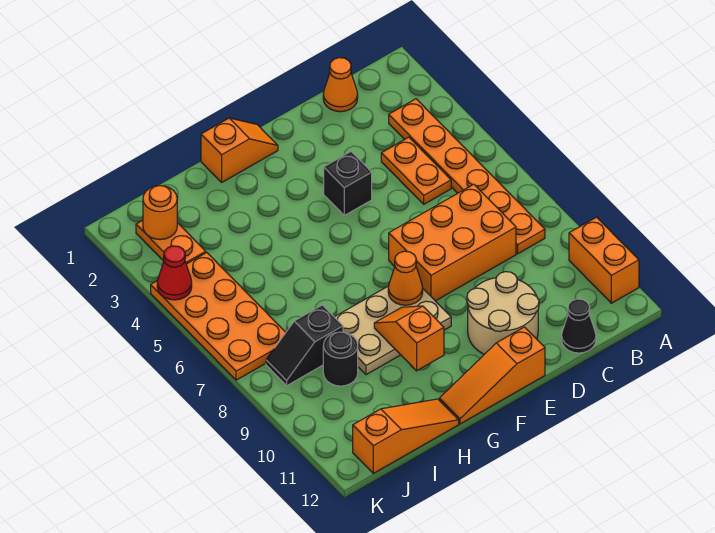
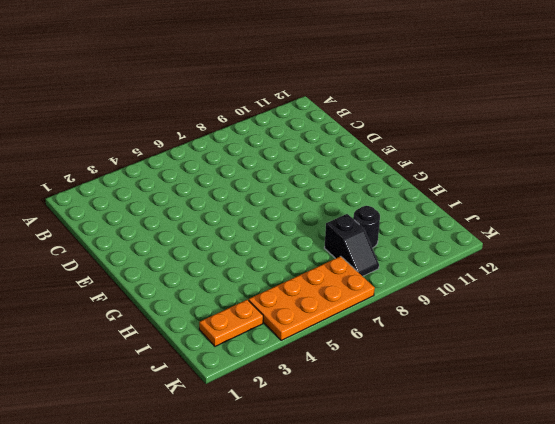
none -> orange 1x2 brick [569,217,639,303]
none -> orange 1x6 plate [389,99,545,254]
none -> orange 1x1 cone [323,58,358,112]

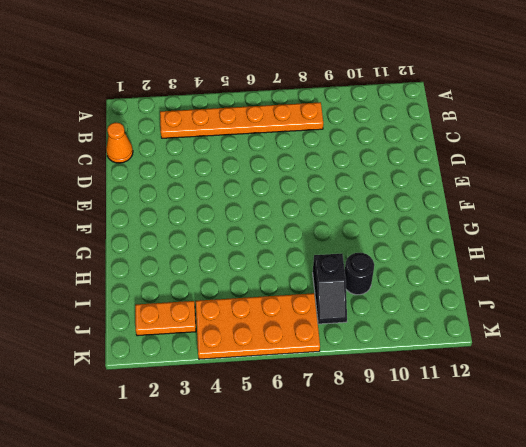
none -> orange 1x2 brick [569,217,639,303]
none -> orange 1x2 plate [381,137,451,204]
none -> orange 2x3 brick [389,184,516,301]

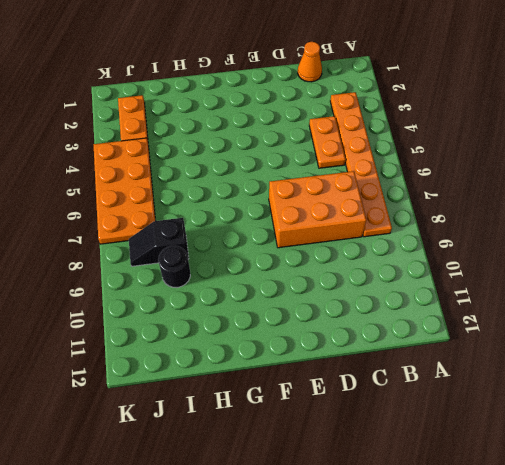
none -> orange 1x2 brick [569,217,639,303]
none -> black 1x1 cone [562,299,596,353]
none -> tan 2x2 round brick [467,272,539,354]

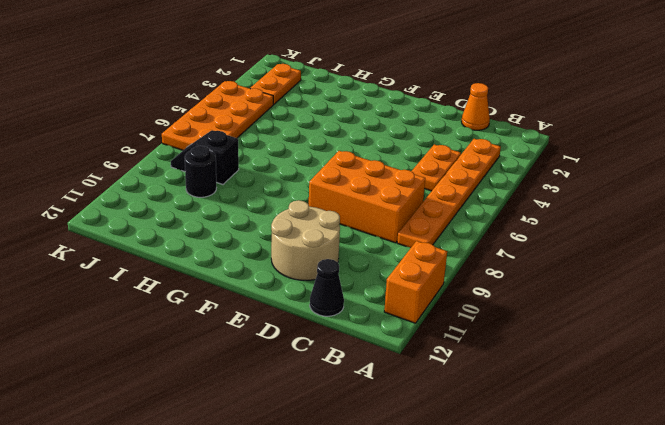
none -> black 1x1 brick [324,152,372,215]
none -> orange 1x3 slope [439,327,545,424]
none -> orange 1x2 slope [201,118,278,182]

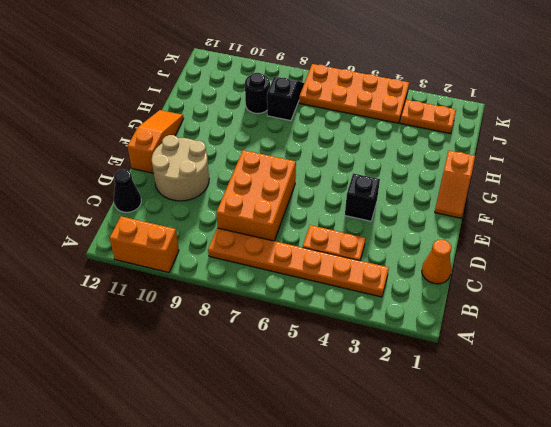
none -> tan 2x3 plate [335,286,451,375]
none -> orange 1x3 slope [353,399,459,473]
none -> orange 1x1 cone [388,251,423,305]

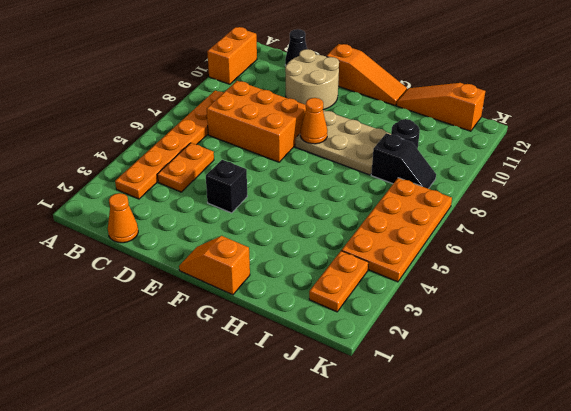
none -> orange 1x2 slope [374,306,444,371]
none -> orange 1x1 round brick [143,186,177,240]
none -> red 1x1 cone [157,246,192,300]

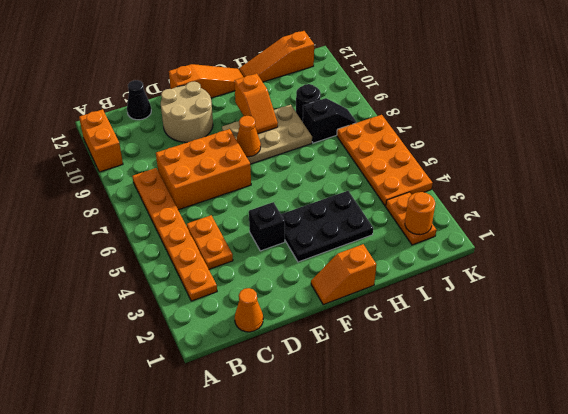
black 2x3 plate [281,191,373,262] -> none
none -> red 1x1 cone [157,246,192,300]

